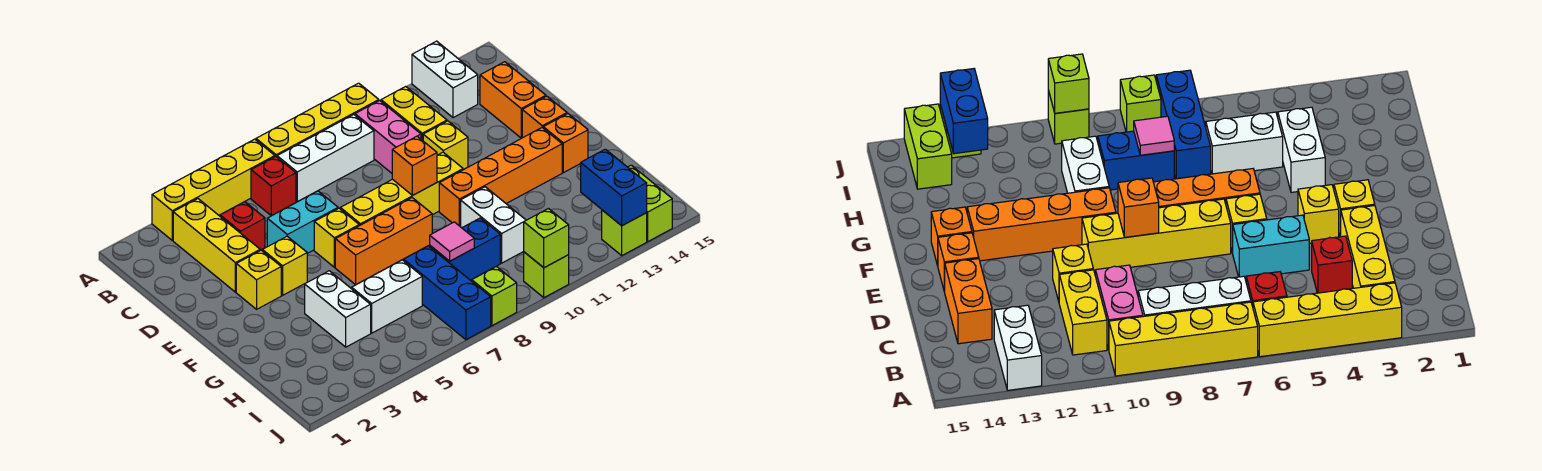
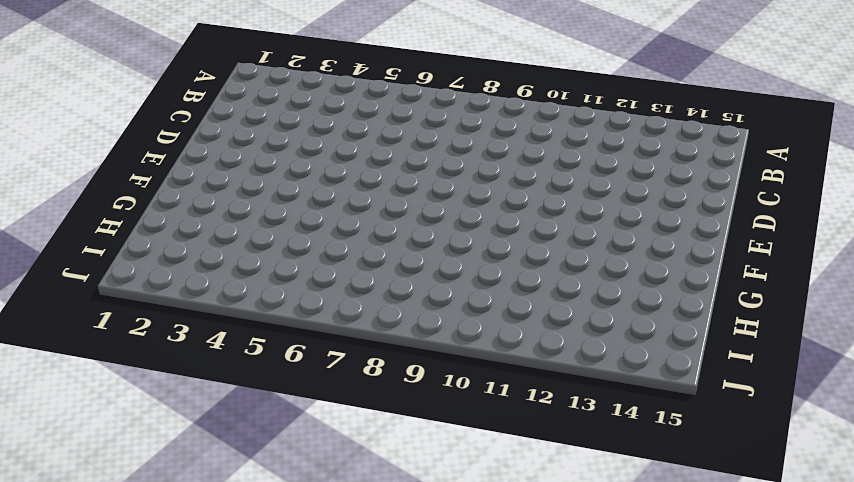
none -> yellow 1x4 brick [152,139,275,240]
none -> yellow 1x4 brick [256,83,379,157]
none -> white 1x2 brick [412,41,478,118]
none -> yellow 1x3 brick [173,199,260,292]

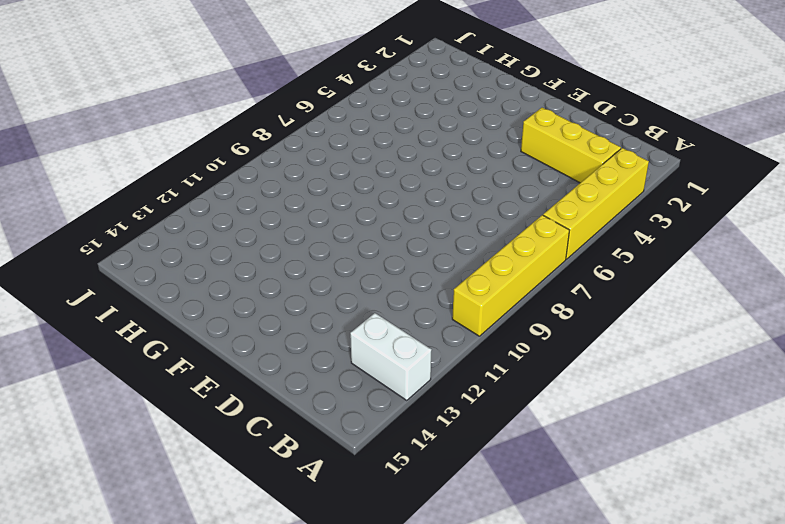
none -> red 1x1 brick [251,157,296,216]
none -> white 1x3 brick [277,115,374,202]
none -> pink 1x2 brick [355,101,421,173]
none -> yellow 1x2 brick [381,86,447,141]

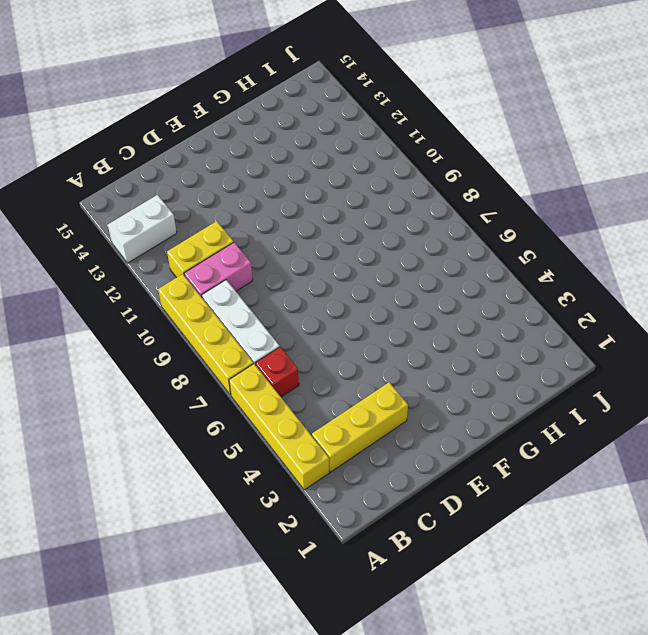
none -> red 1x1 brick [220,202,265,250]
none -> orange 1x2 brick [480,62,546,138]
none -> cyan 1x2 brick [267,191,338,254]
none -> yellow 1x1 brick [423,121,468,170]

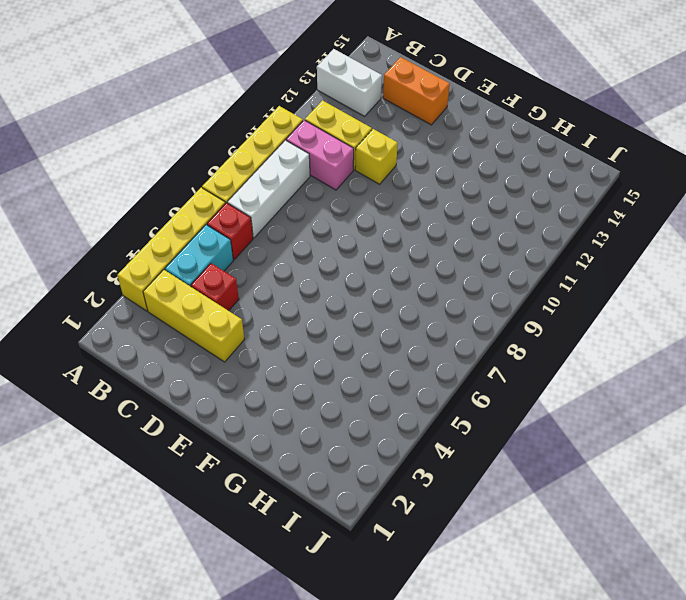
cyan 1x2 brick [165,225,233,287] -> cyan 1x2 brick moved to [267,191,338,254]
none -> yellow 1x1 brick [236,250,281,309]
none -> yellow 1x1 brick [262,236,307,295]
none -> yellow 1x1 brick [314,208,359,267]
none -> yellow 1x4 brick [340,152,463,226]

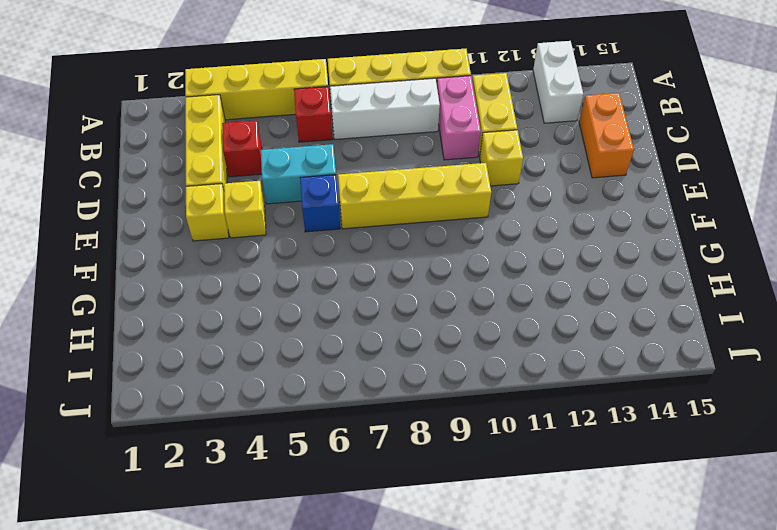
blue 1x1 brick [300,175,340,232] -> yellow 1x1 brick [314,208,359,267]
none -> orange 1x1 brick [522,96,567,138]
none -> orange 1x3 brick [335,198,432,285]
none -> orange 1x4 brick [439,128,562,227]
none -> orange 1x1 brick [543,114,588,173]

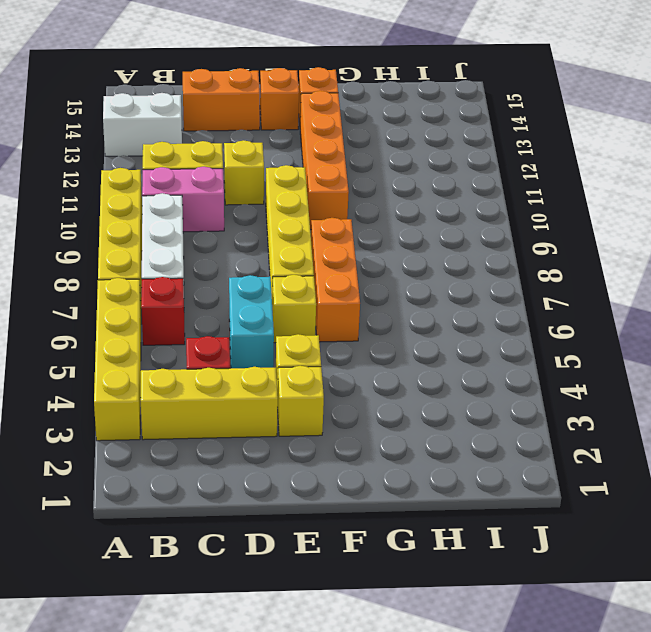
none -> white 1x2 brick [305,271,371,347]
none -> white 1x2 brick [461,187,526,263]
none -> white 1x2 brick [352,260,422,333]
none -> blue 1x3 brick [404,246,491,340]

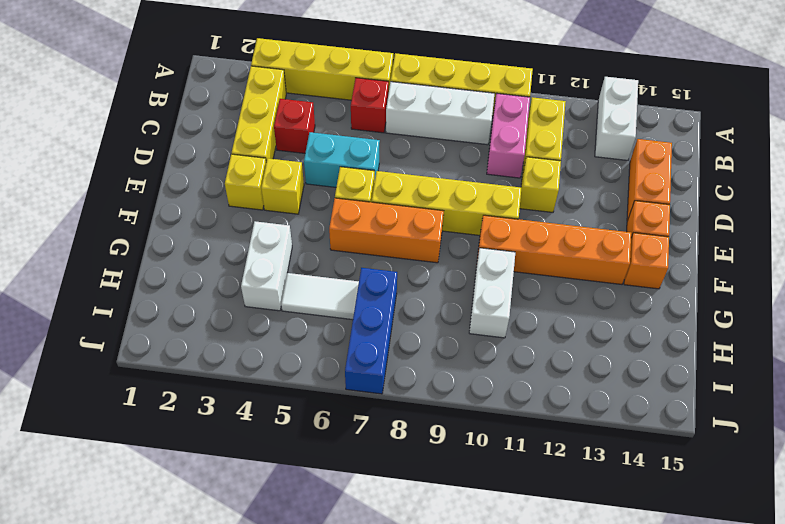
white 1x2 tile [281,273,359,320] -> white 1x2 brick [352,260,422,333]
none -> blue 1x2 brick [430,218,500,280]
none -> lime 1x2 brick [628,165,672,241]
none -> lime 1x1 brick [472,266,517,326]
none -> lime 1x1 brick [524,252,569,298]

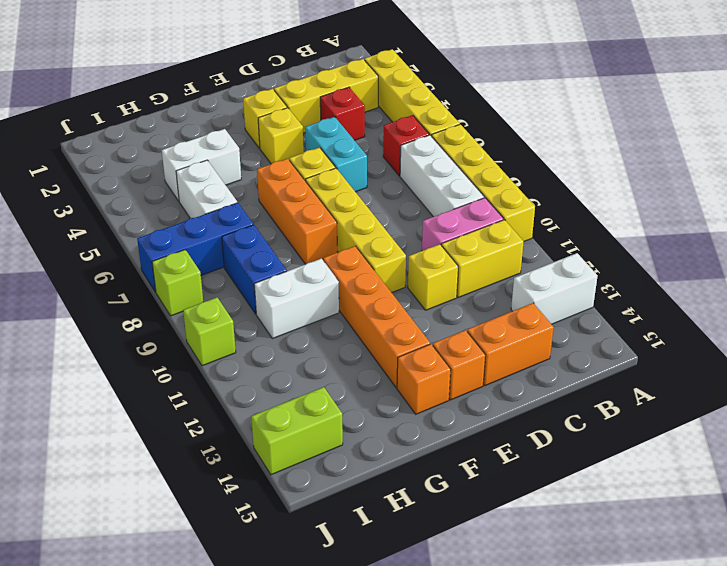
none -> lime 1x1 brick [602,210,647,255]
none -> orange 1x1 brick [392,136,437,196]
none -> pink 1x1 tile [430,222,474,261]
none -> blue 1x2 brick [581,149,647,226]

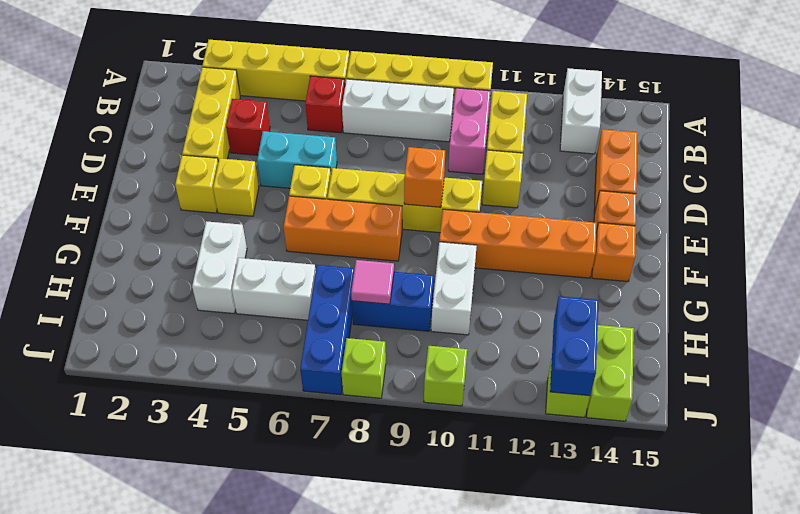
none -> lime 1x1 brick [524,209,569,268]

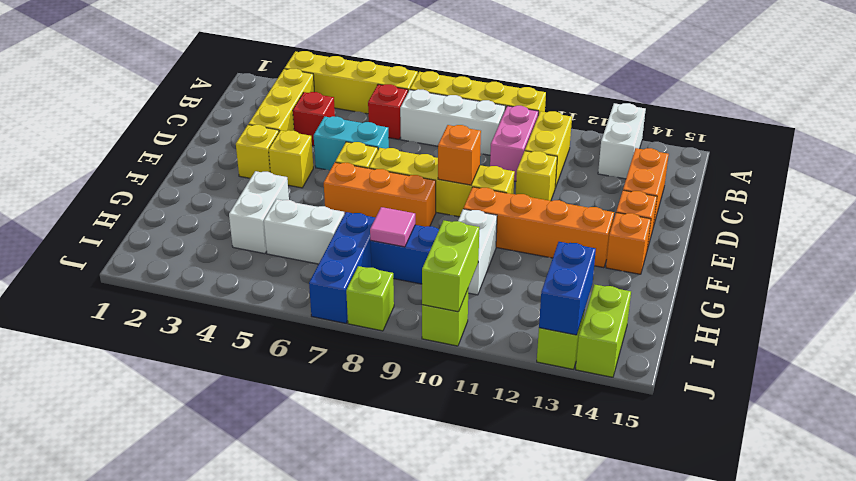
lime 1x2 brick [422,220,479,312] -> lime 1x1 brick [524,209,569,268]

